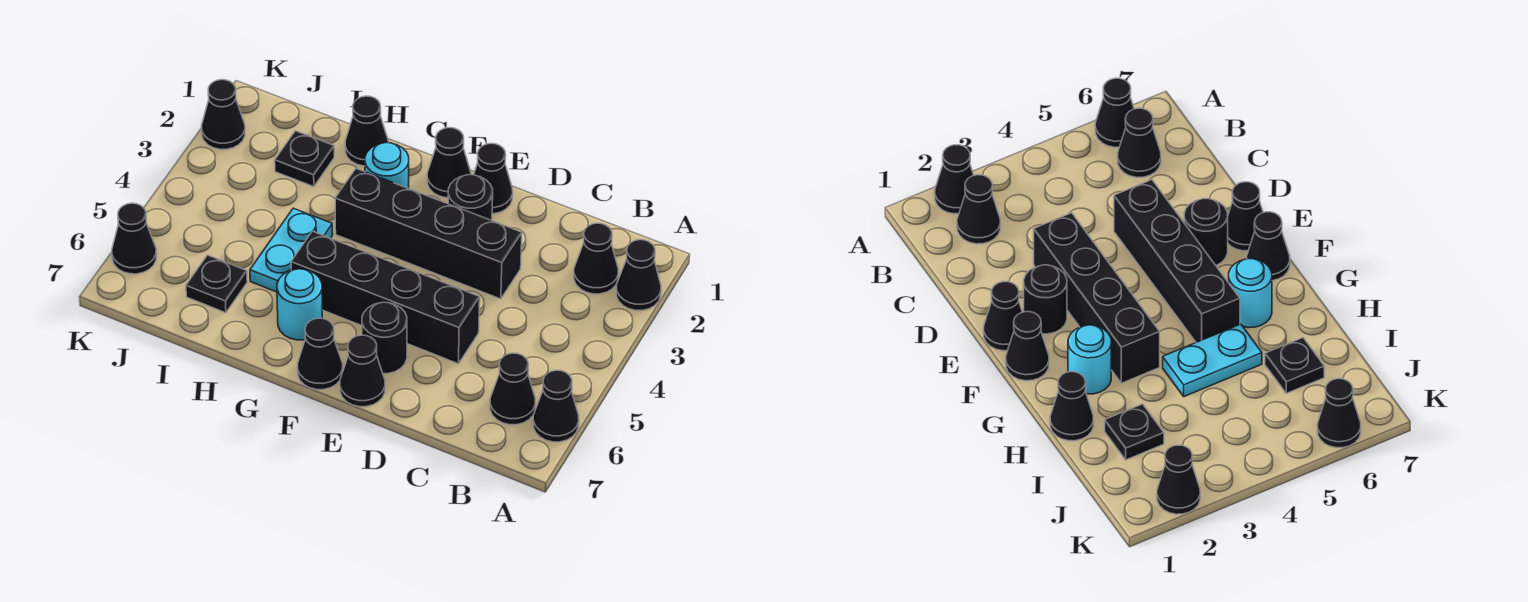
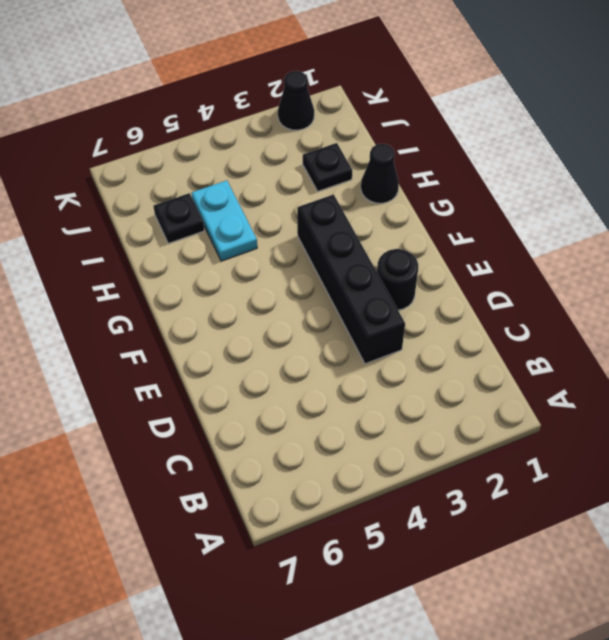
cyan 1x2 plate [191,180,257,261] -> cyan 1x2 plate turned to [250,208,333,292]
none -> black 1x1 cone [616,240,661,310]
none -> black 1x1 cone [533,370,579,442]
none -> black 1x1 cone [574,223,618,294]

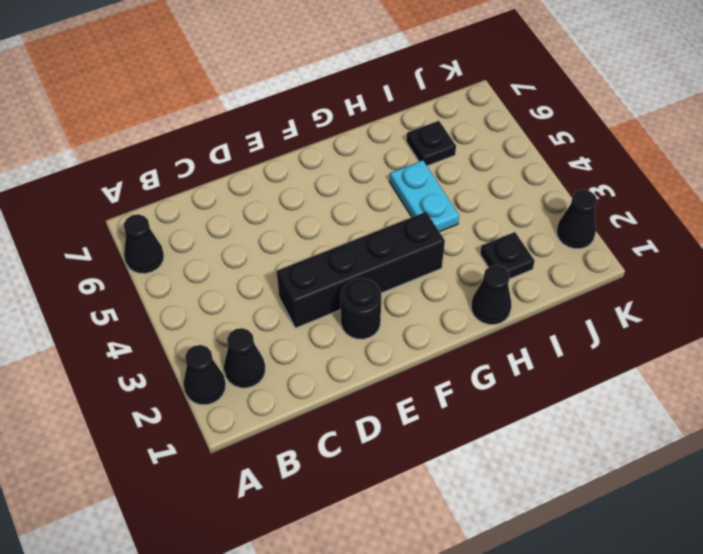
none -> black 1x1 cone [490,353,536,425]
none -> black 1x4 brick [291,231,480,364]
none -> black 1x1 cone [474,143,513,214]

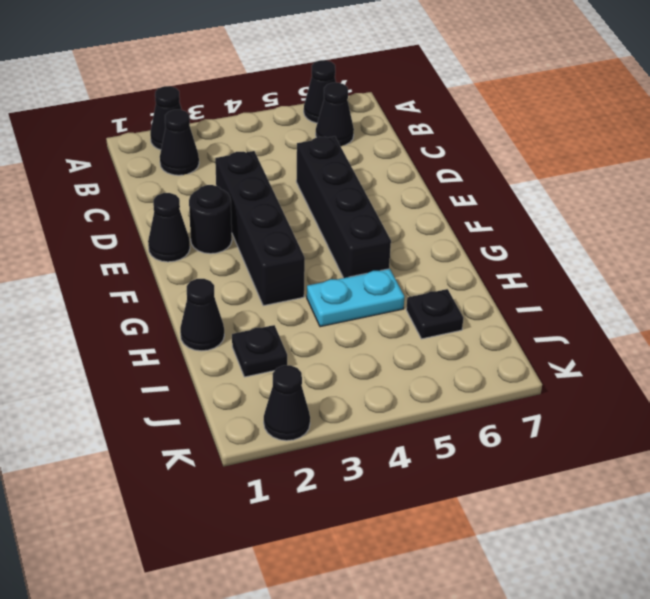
none -> black 1x1 round brick [362,302,407,374]
none -> black 1x1 cone [340,335,385,407]
none -> black 1x1 cone [427,128,471,198]

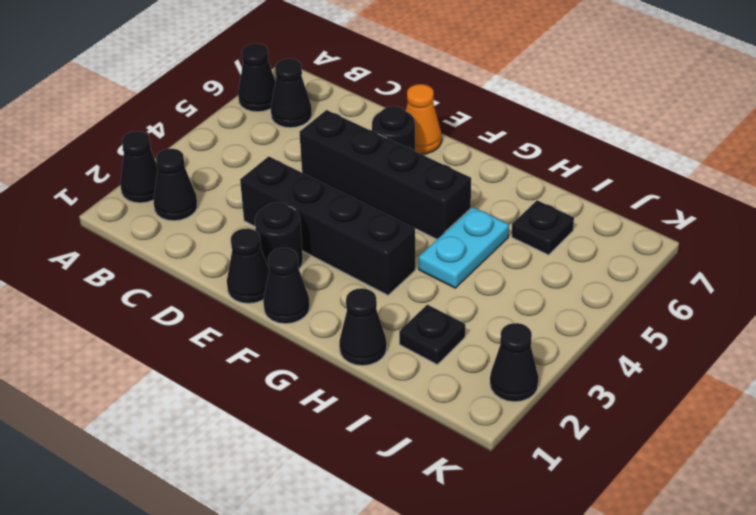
orange 1x1 cone [406,84,442,154] -> black 1x1 cone [340,335,385,407]
none -> black 1x1 cone [298,318,343,390]
none -> cyan 1x1 round brick [365,143,409,188]
none -> cyan 1x1 round brick [277,269,323,340]

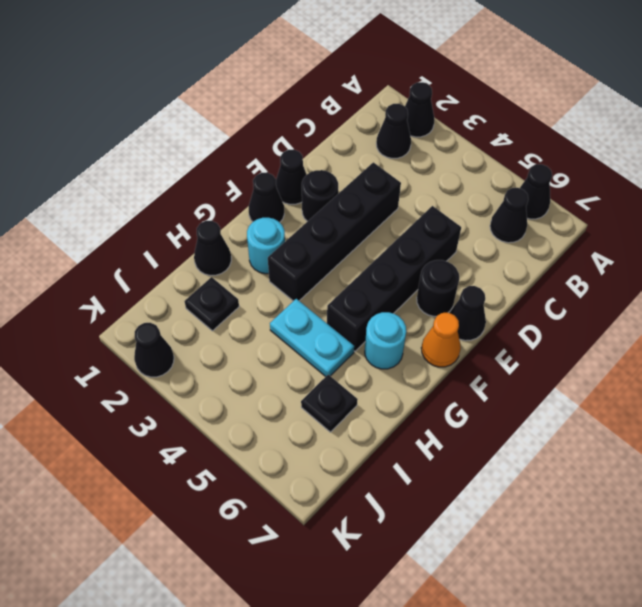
orange 1x1 cone [421,313,461,367] -> black 1x1 cone [298,318,343,390]
none -> black 1x1 cone [112,203,157,274]

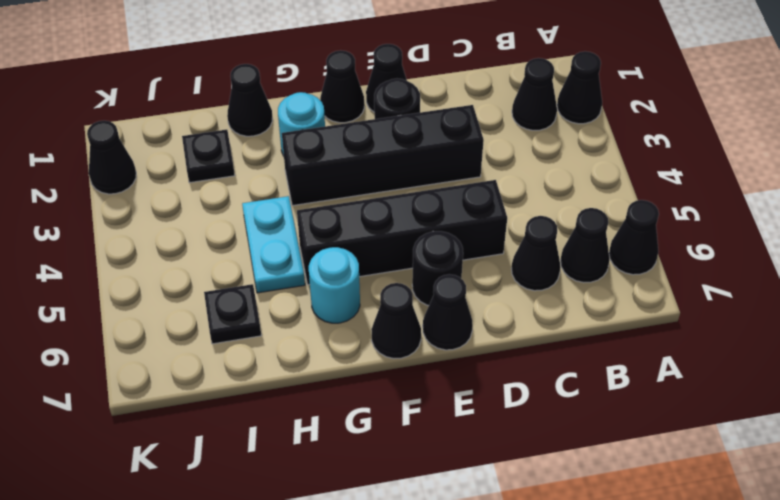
black 1x1 cone [511,216,561,291] -> black 1x1 cone moved to [112,203,157,274]

